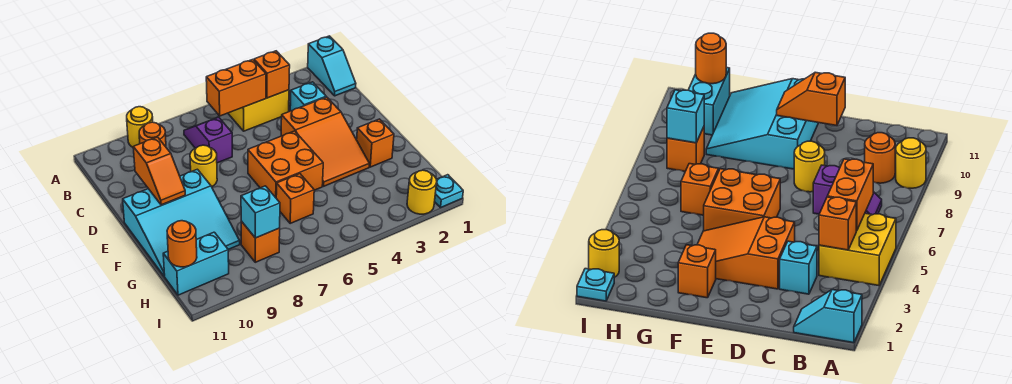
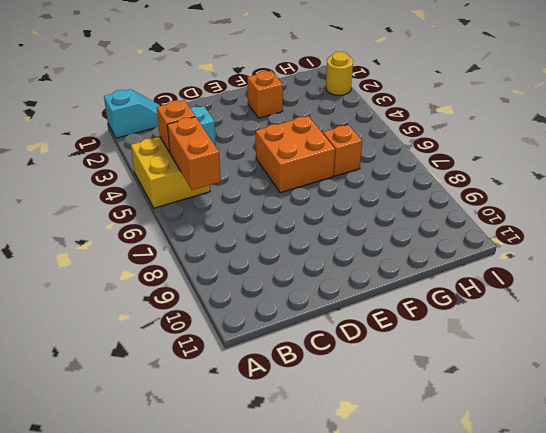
none -> yellow 1x1 round brick [127,107,153,147]
none -> purple 1x2 slope [184,117,232,163]
none -> orange 1x1 round brick [139,122,166,147]

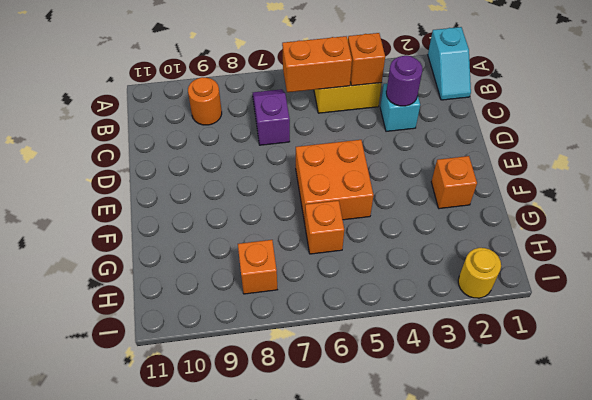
purple 1x1 round brick [386,56,422,106] -> none
none -> yellow 1x1 round brick [127,107,153,147]
none -> orange 2x3 slope [281,97,369,186]
none -> yellow 1x1 round brick [190,145,217,187]

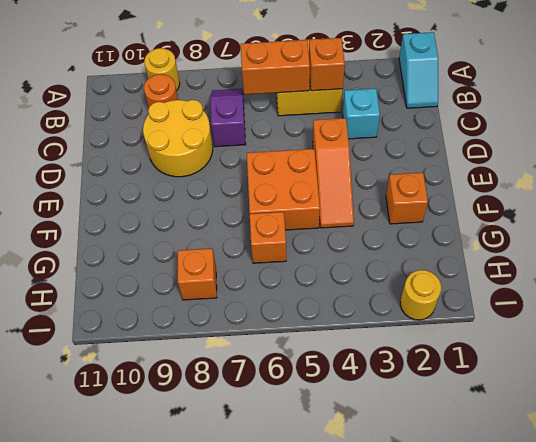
yellow 2x2 round brick [143,100,213,177] -> yellow 1x1 round brick [190,145,217,187]
orange 1x3 slope [313,118,354,228] -> orange 2x3 slope [281,97,369,186]
none -> cyan 3x3 slope [123,169,240,276]
none -> cyan 1x2 brick [163,232,229,295]
none -> cyan 1x1 plate [435,175,463,208]

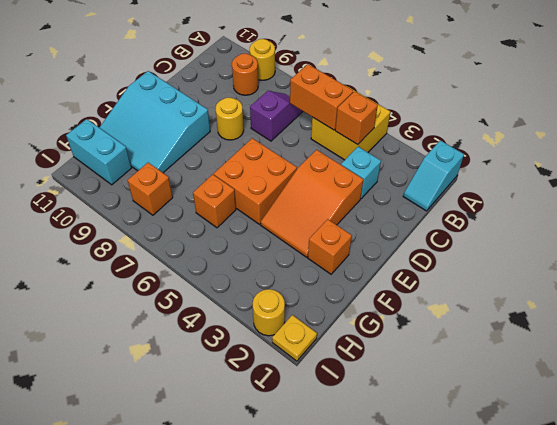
yellow 1x1 plate [272,315,317,361] -> cyan 1x1 plate [435,175,463,208]
none -> orange 1x2 slope [133,137,185,205]
none -> cyan 1x1 brick [241,186,280,238]
none -> orange 1x1 round brick [167,221,197,267]

